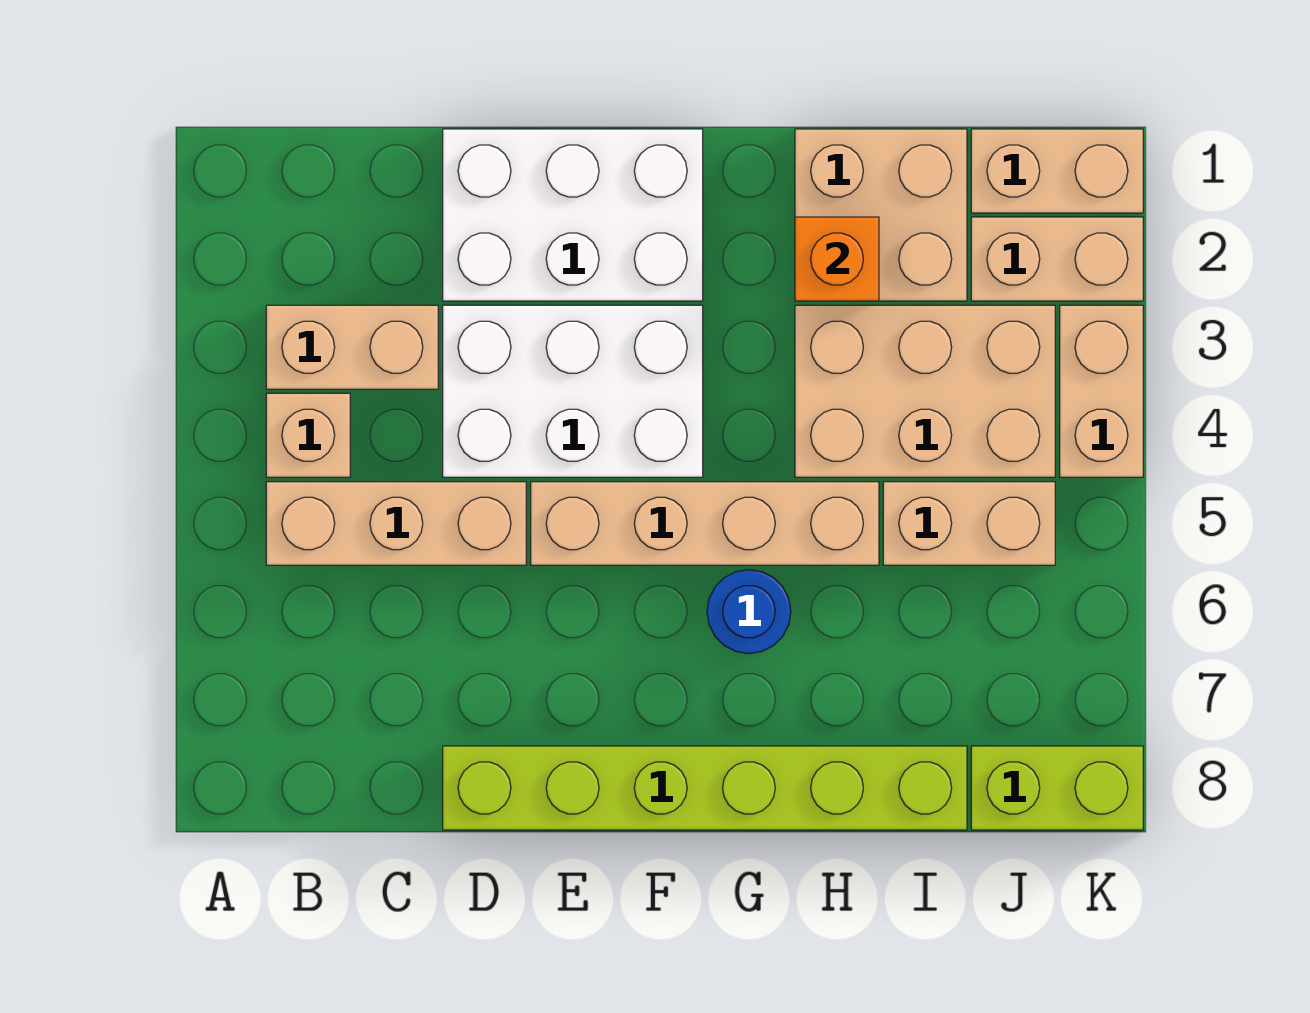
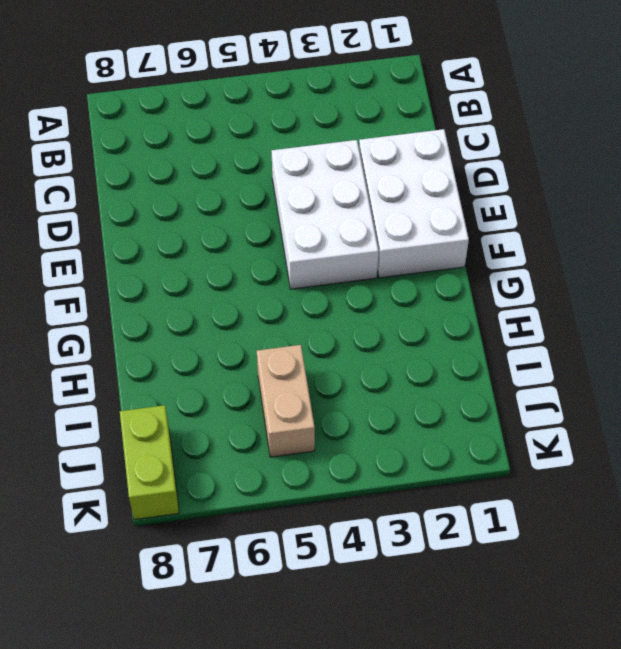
none -> tan 1x2 brick [266,305,438,389]
none -> tan 1x1 brick [266,393,350,477]
none -> tan 1x3 brick [266,482,526,565]

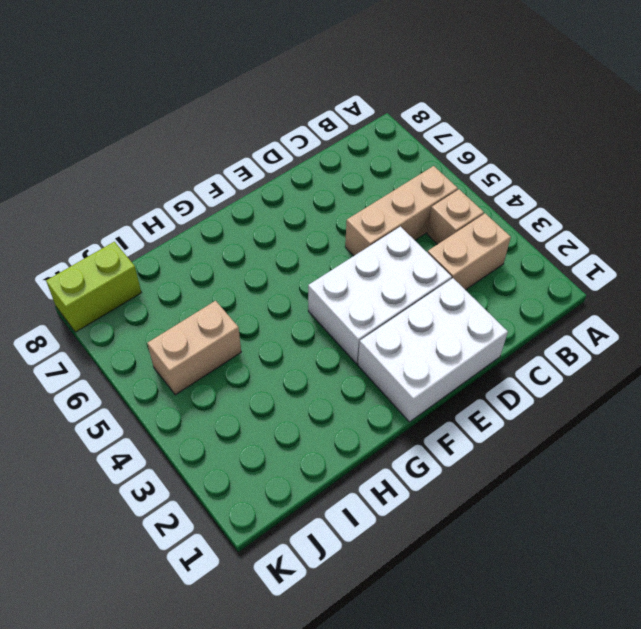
none -> lime 1x6 brick [443,746,967,830]
none -> tan 1x4 brick [531,482,879,565]
none -> blue 1x1 round brick [707,570,791,654]

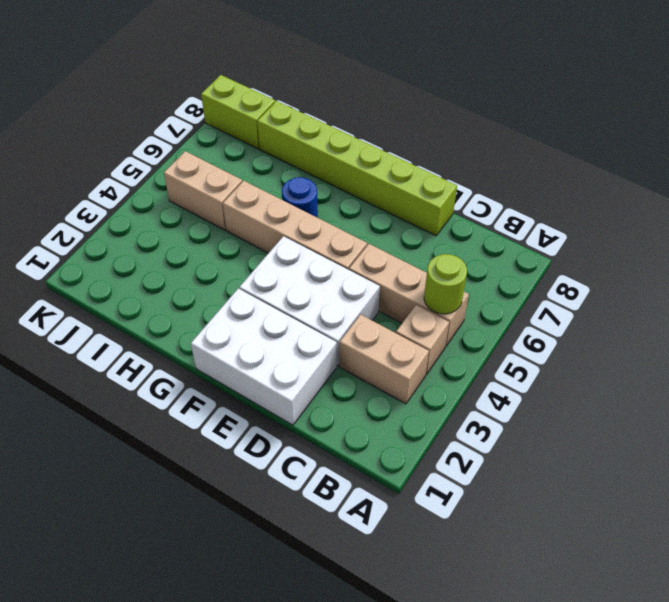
lime 1x1 round brick [424,254,467,314] -> none
none -> tan 2x2 brick [795,129,967,301]
none -> tan 2x3 brick [795,305,1055,477]
none -> tan 1x2 brick [971,129,1143,213]

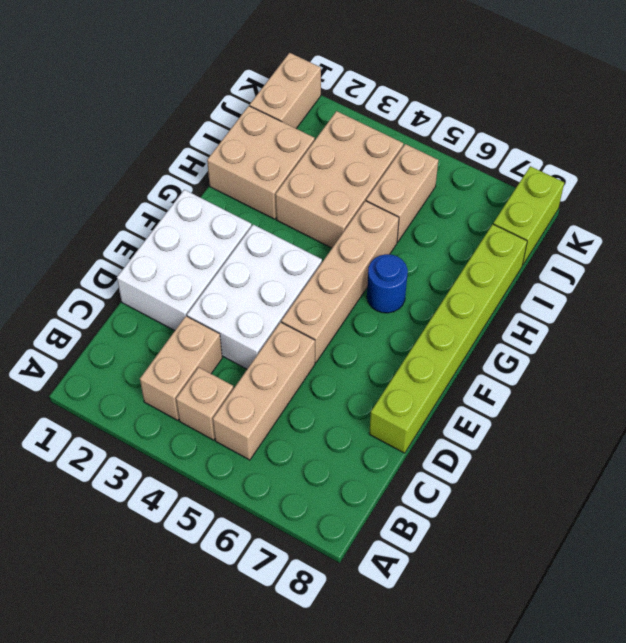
none -> tan 1x2 brick [971,217,1143,301]
none -> tan 1x2 brick [1060,305,1143,477]
none -> orange 1x1 brick [795,217,879,301]

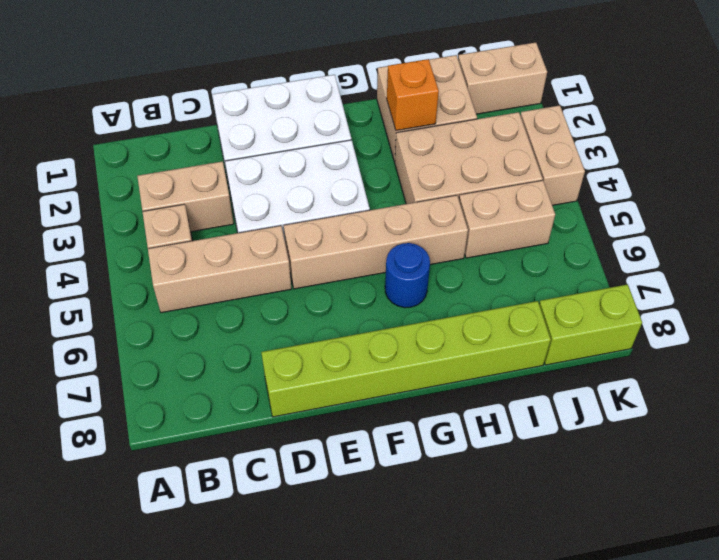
none -> tan 1x2 brick [971,217,1143,301]

